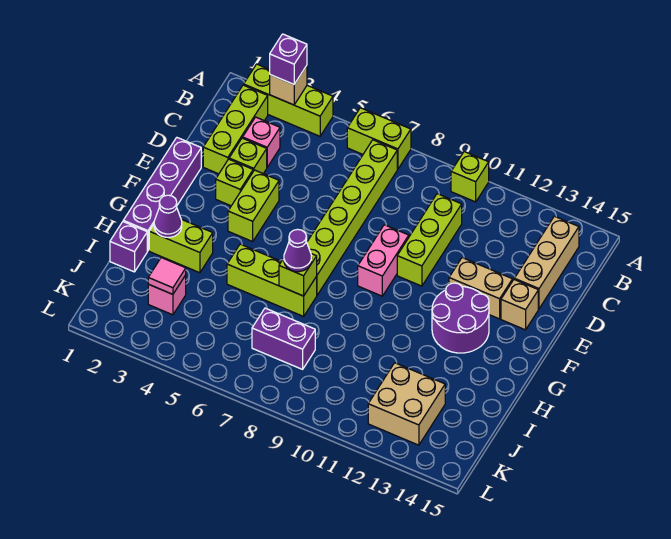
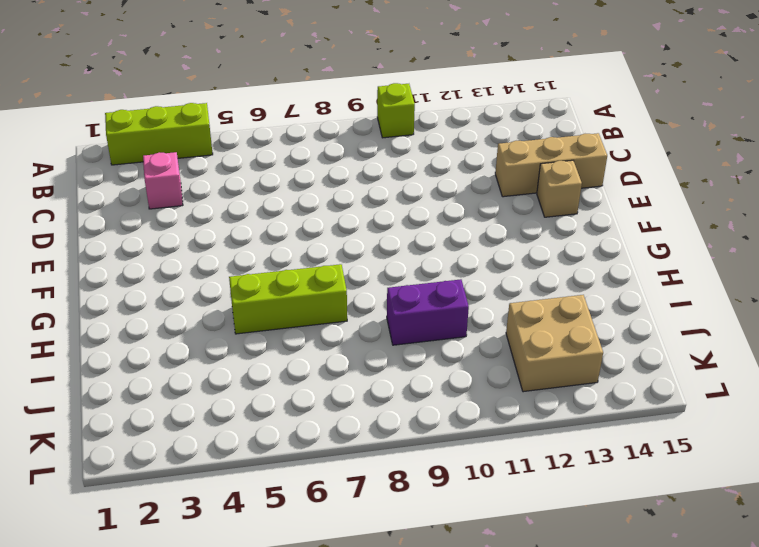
tan 1x3 brick [495,133,607,197] -> tan 1x3 brick turned to [514,216,579,309]
purple 1x2 brick [387,279,469,345] -> purple 1x2 brick moved to [252,308,315,369]
none -> lime 1x2 brick [347,108,411,169]
none -> lime 1x3 brick [203,85,268,174]
none -> lime 1x6 brick [307,140,397,295]

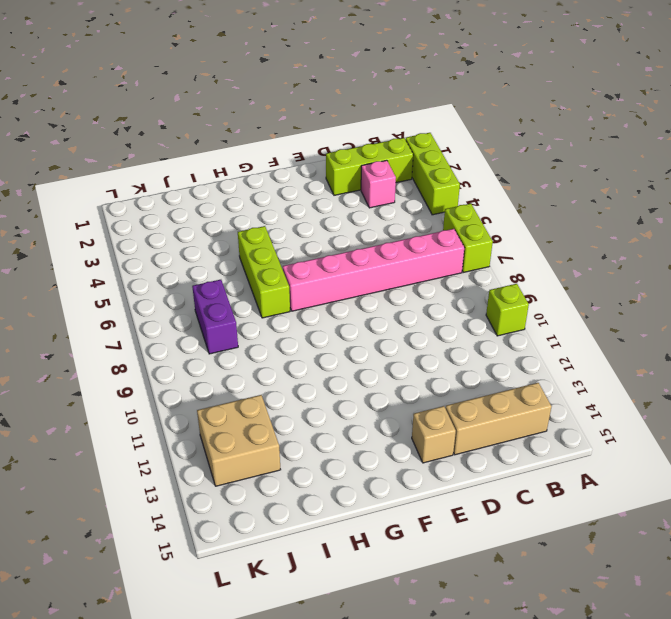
pink 1x6 brick [283,229,464,311] -> lime 1x6 brick [307,140,397,295]
none -> lime 1x3 brick [397,194,462,286]
none -> lime 1x1 brick [229,138,267,174]
none -> purple 1x4 brick [123,138,201,251]

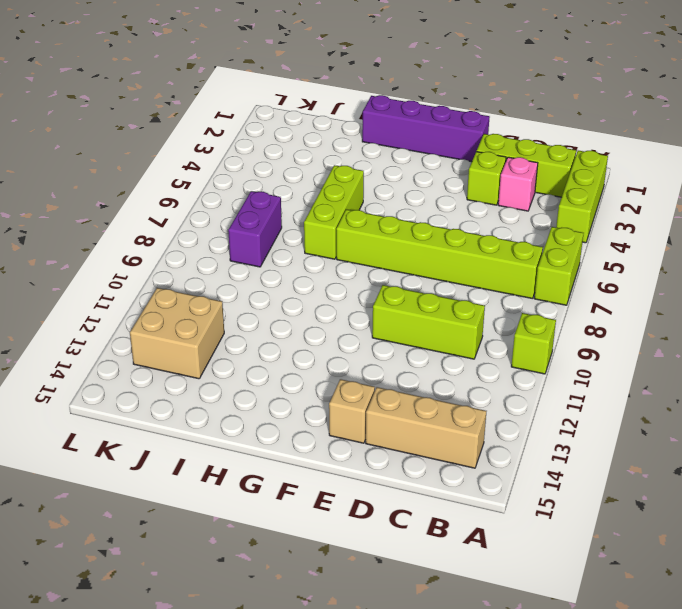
none -> lime 1x1 brick [216,159,253,206]
none -> lime 1x2 brick [228,170,279,241]
none -> pink 1x2 brick [358,225,409,296]

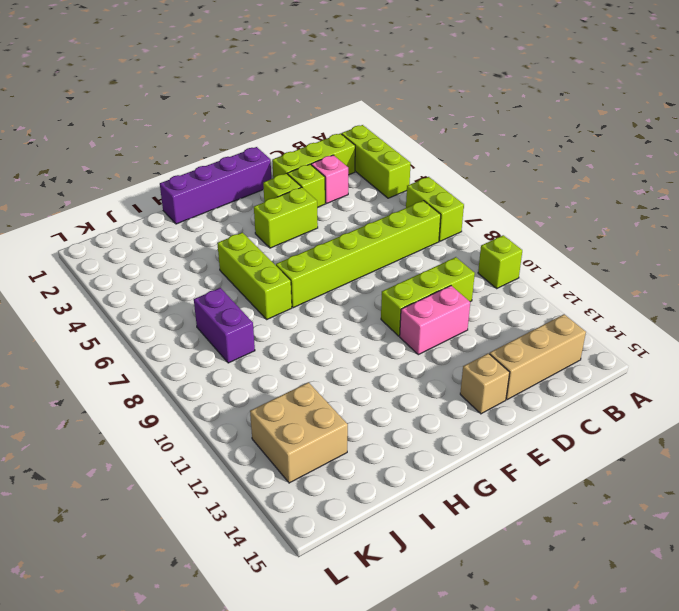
pink 1x2 brick [400,286,470,355] -> pink 1x2 brick moved to [358,225,409,296]
none -> tan 1x2 brick [449,258,513,319]
none -> purple 2x2 round brick [432,283,489,353]
none -> lime 1x2 brick [149,220,213,273]

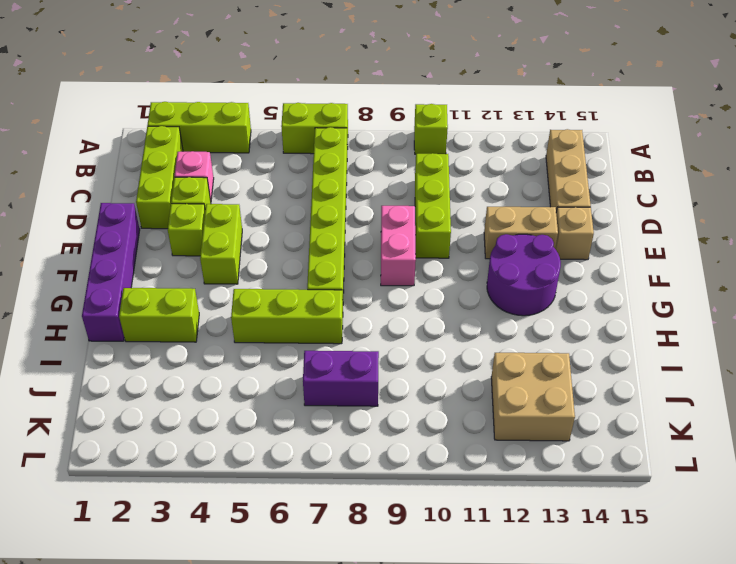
none -> purple 1x1 brick [110,222,147,272]
none -> pink 1x1 brick [148,275,186,315]
none -> tan 1x1 brick [270,66,307,105]

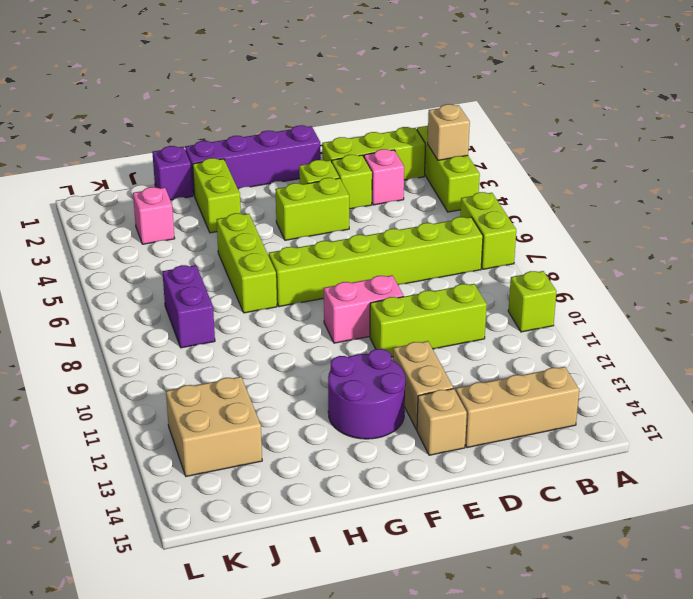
none -> purple 1x1 cone [154,195,182,237]
none -> lime 1x1 brick [279,254,317,296]
none -> pink 1x1 tile [148,258,186,294]

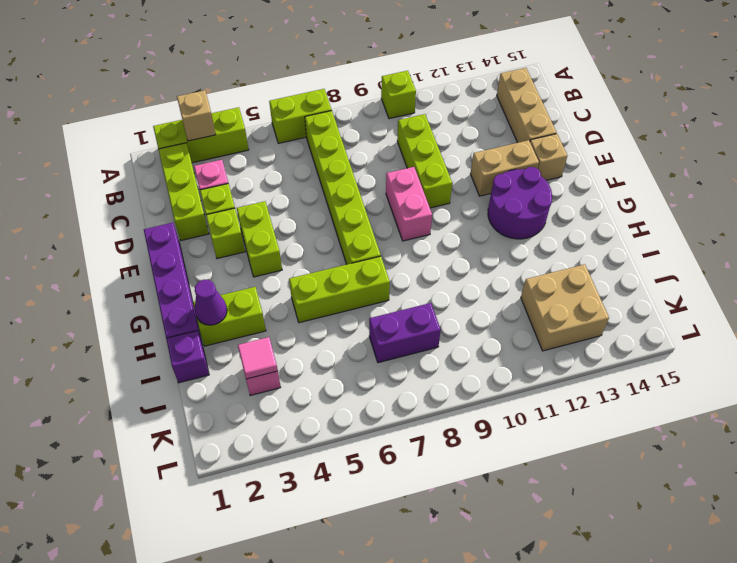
none -> lime 1x1 brick [279,254,317,296]
none -> purple 1x1 brick [270,34,307,84]
none -> purple 1x1 cone [284,229,312,272]

